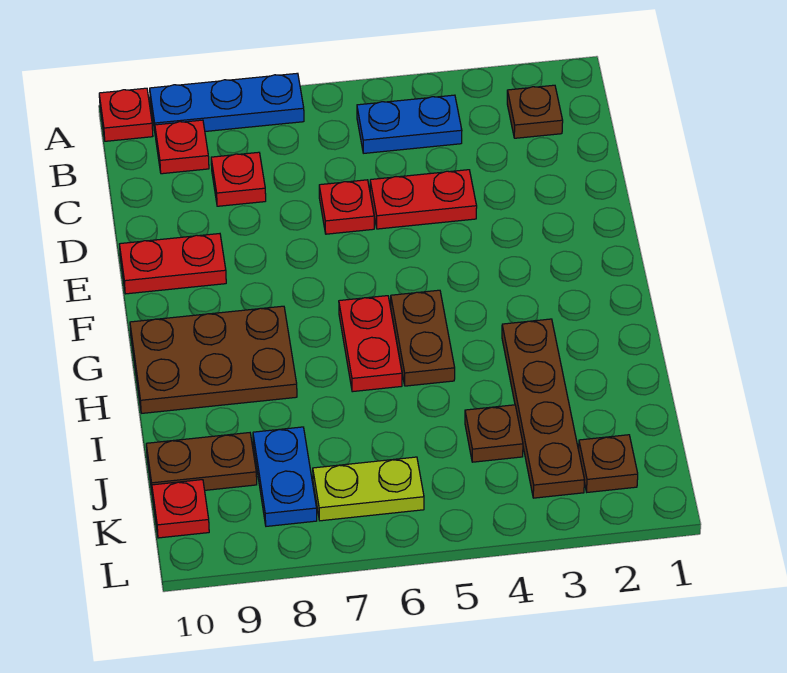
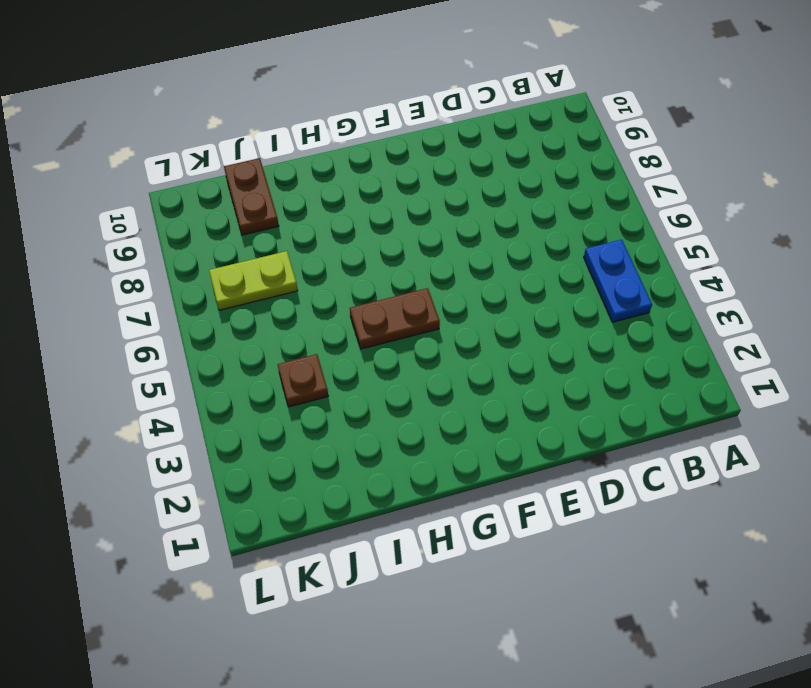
lime 1x2 plate [209,251,298,310] -> lime 1x2 plate turned to [313,457,424,521]
none -> blue 1x3 plate [150,73,304,131]
none -> red 1x1 plate [99,88,153,141]
none -> brown 1x1 plate [507,85,563,138]

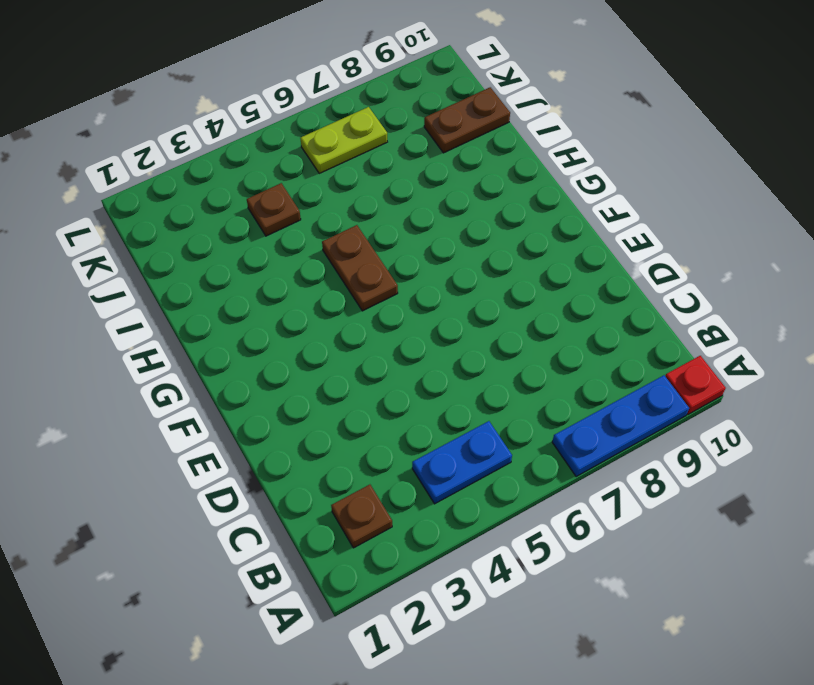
none -> red 1x1 plate [155,120,209,174]
none -> red 1x1 plate [211,152,266,206]
none -> red 1x2 plate [370,170,477,229]

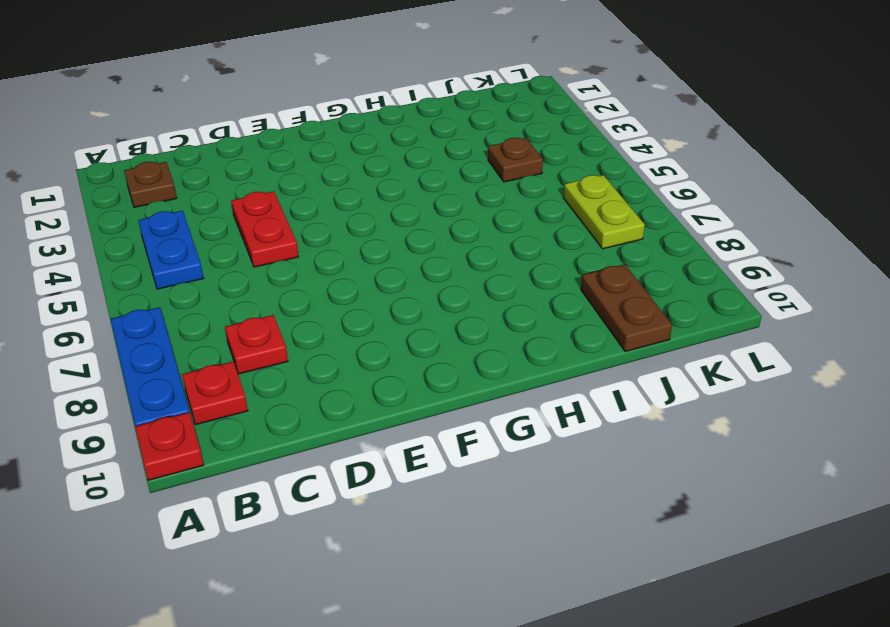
none -> red 1x1 plate [319,180,374,234]
none -> red 1x2 plate [120,234,226,294]
none -> brown 1x2 plate [391,290,455,386]

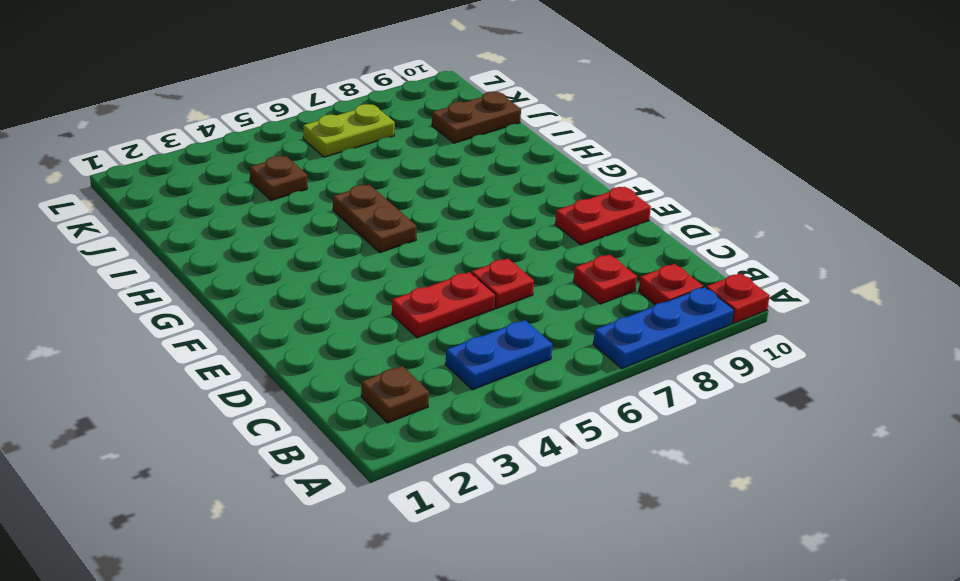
none -> red 1x2 plate [339,296,402,392]
none -> brown 2x3 plate [130,306,297,413]
none -> brown 1x4 plate [502,319,584,498]

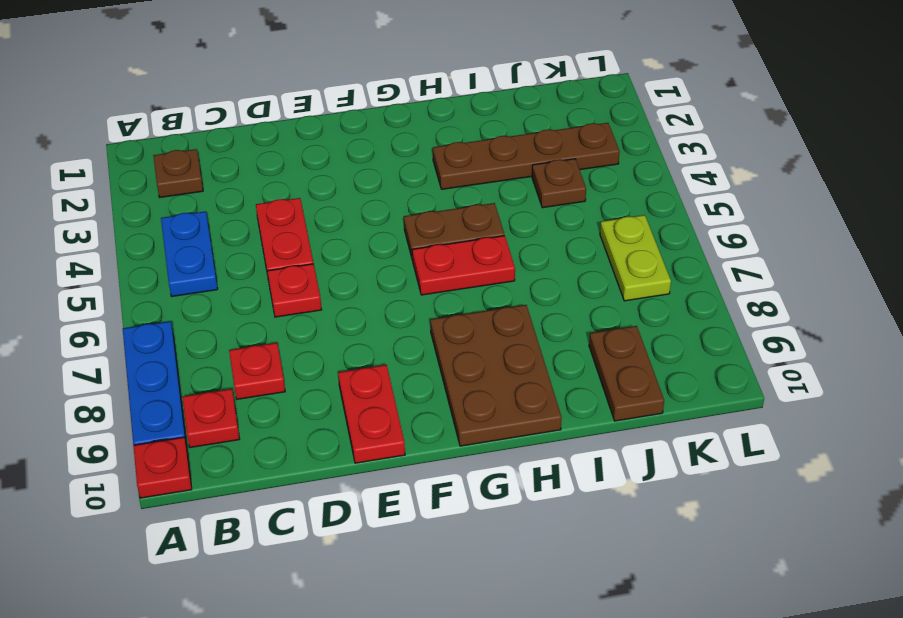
none -> blue 1x2 plate [253,427,317,526]
none -> brown 1x1 plate [579,435,638,492]
none -> red 1x1 plate [152,480,209,538]

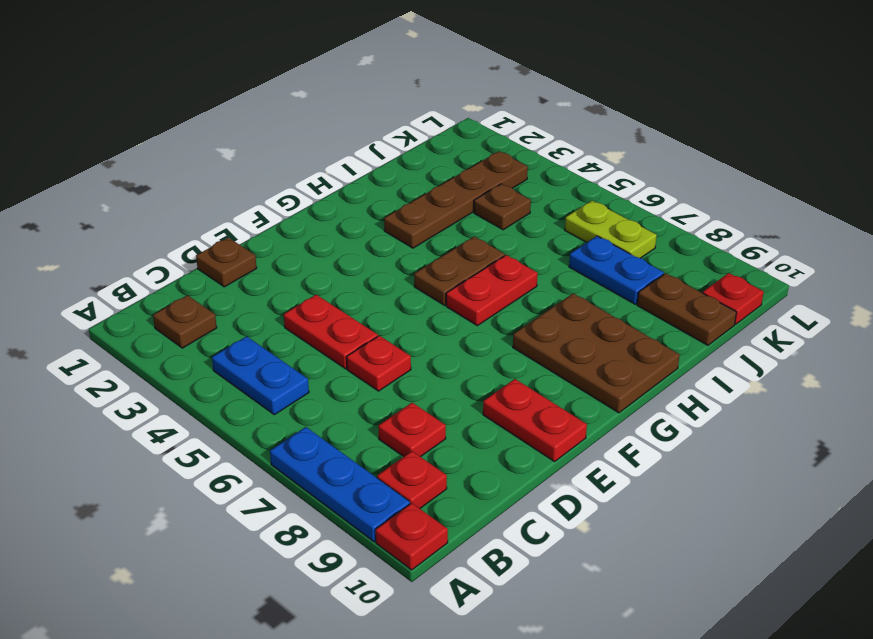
brown 1x1 plate [196,238,257,287] -> brown 1x1 plate moved to [579,435,638,492]
blue 1x2 plate [569,236,664,304] -> blue 1x2 plate turned to [253,427,317,526]

